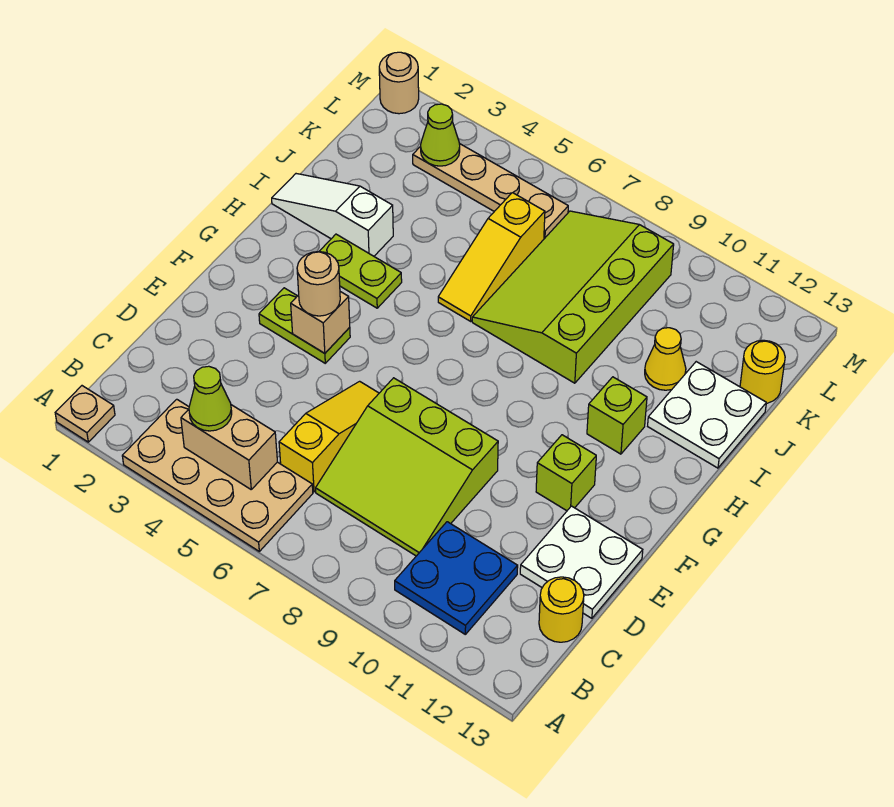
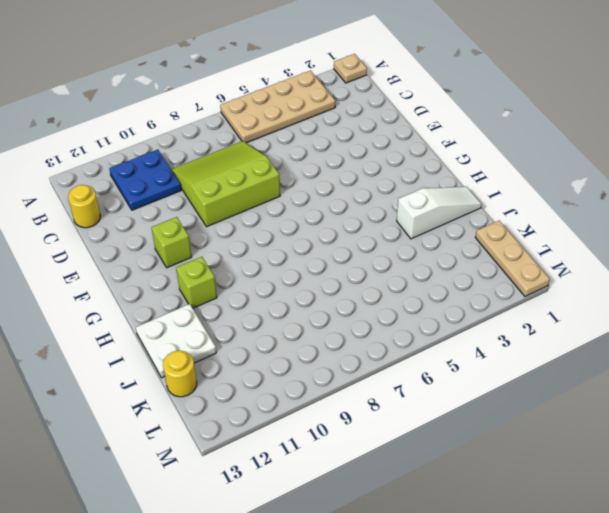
tan 1x3 plate [475,221,550,296] -> tan 1x1 round brick [379,52,419,114]
none -> yellow 1x3 slope [279,381,379,492]
none -> white 2x2 plate [520,506,643,618]
none -> lime 1x2 plate [259,288,350,363]

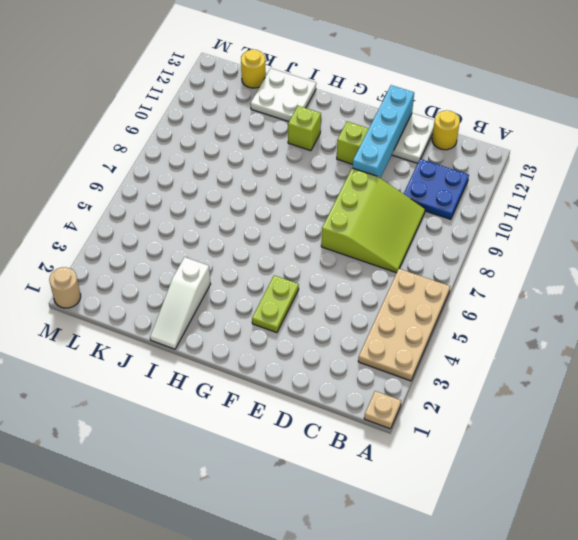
cyan 1x4 brick [353,85,414,178] -> none
none -> yellow 1x3 slope [279,381,379,492]
none -> lime 1x2 plate [319,234,402,308]
none -> yellow 1x3 slope [438,193,545,321]

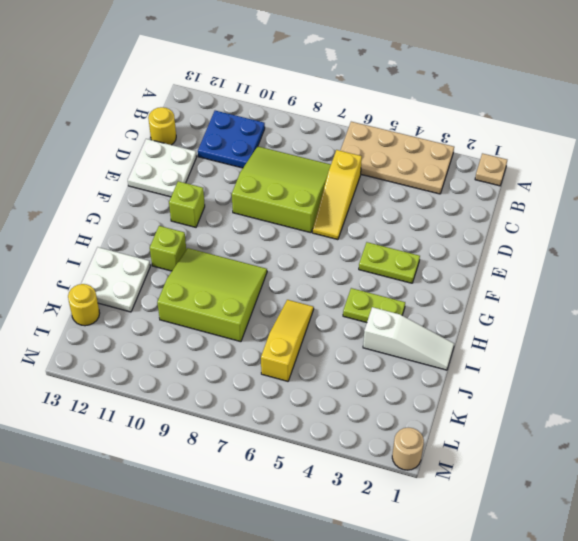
lime 3x3 slope [157,248,267,342] -> lime 3x4 slope [472,211,674,383]
none -> yellow 1x1 cone [645,328,686,390]
none -> tan 1x4 plate [413,143,568,239]
none -> tan 1x2 brick [181,405,277,489]

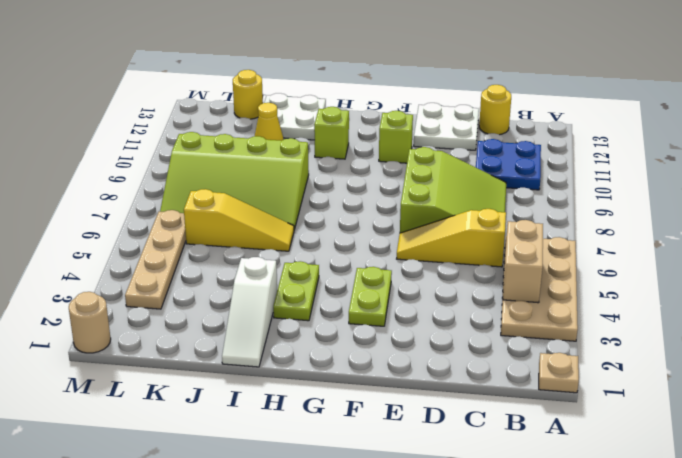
none -> tan 1x1 brick [291,292,350,353]
none -> lime 1x1 cone [421,104,460,166]
none -> lime 1x1 cone [189,366,232,431]

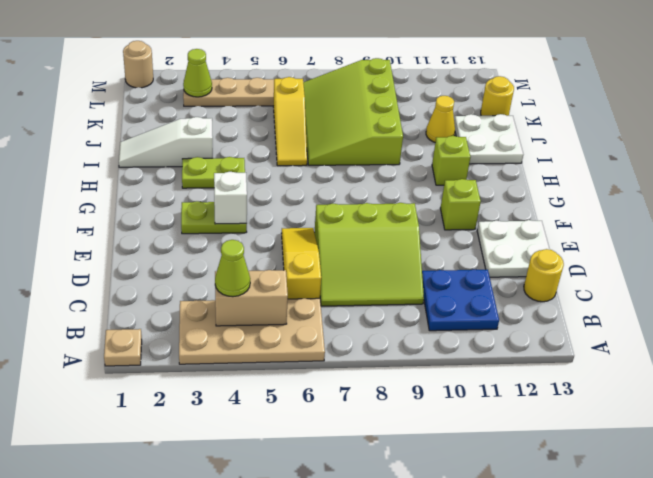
white 1x1 brick [214,172,247,224] -> tan 1x1 brick [291,292,350,353]
none -> tan 1x1 round brick [297,252,340,316]

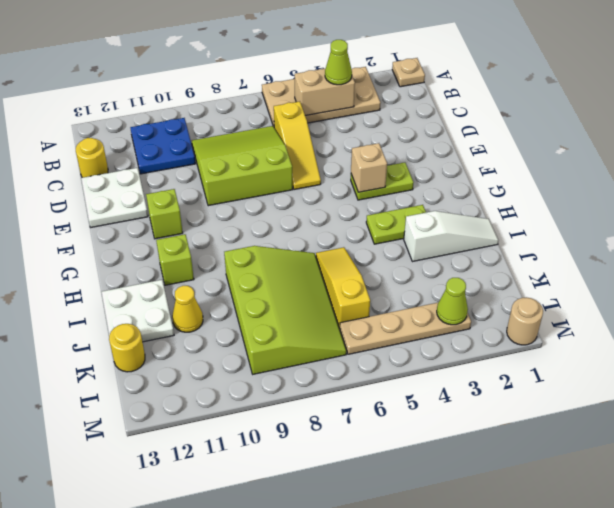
none -> tan 1x1 round brick [297,252,340,316]

